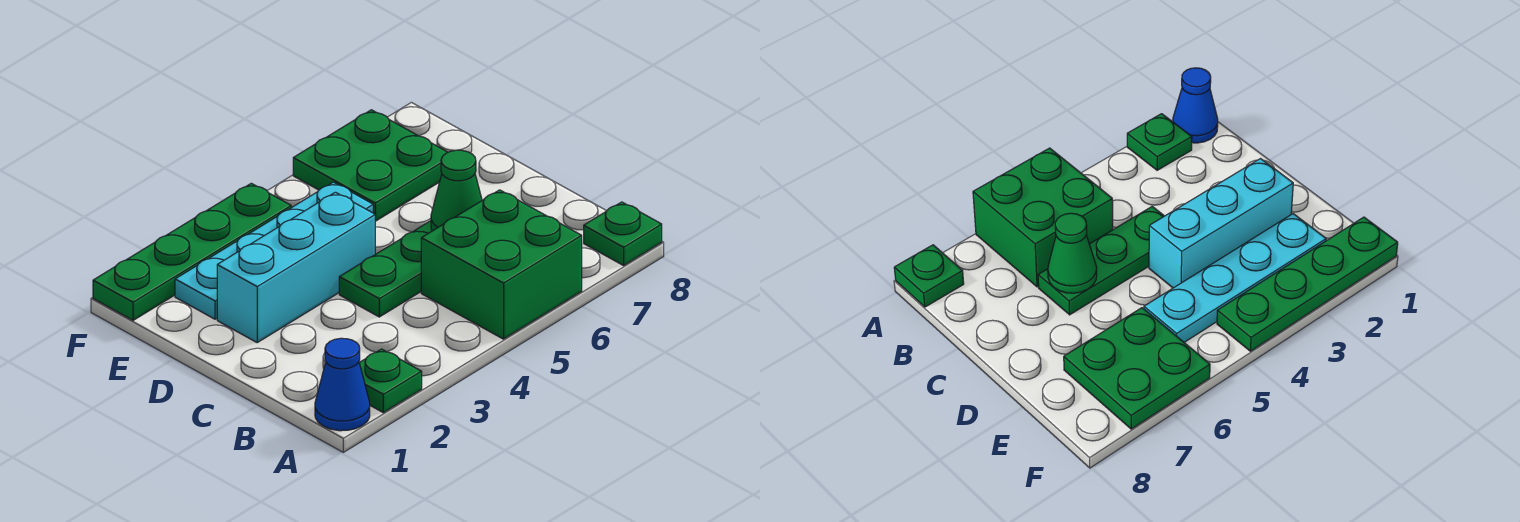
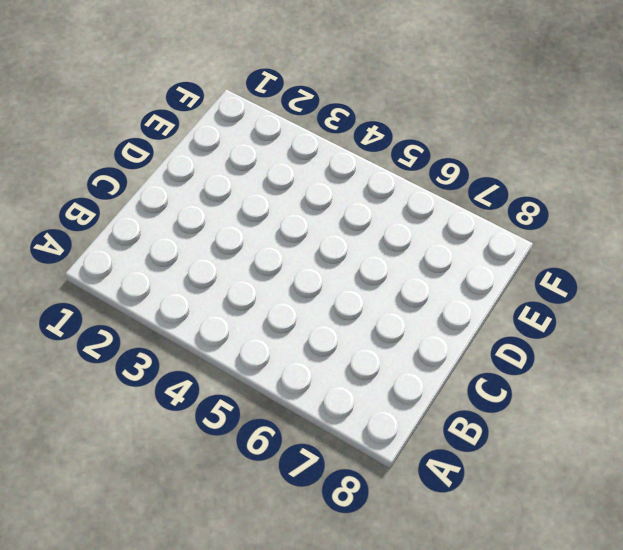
none -> blue 1x1 cone [315,338,370,431]
none -> green 1x1 plate [359,349,422,413]

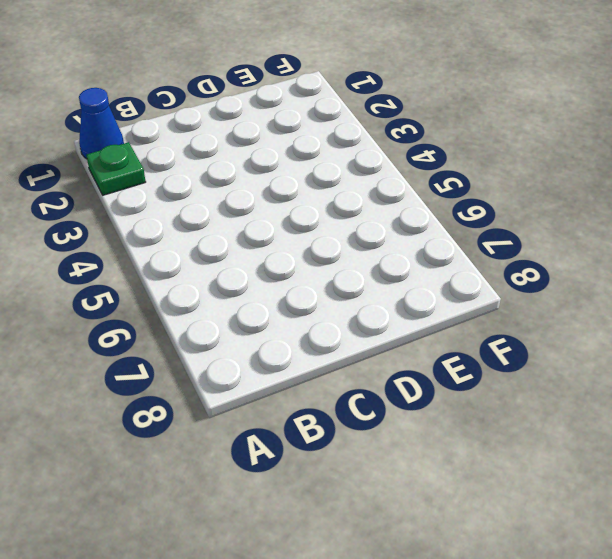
none -> green 2x2 brick [421,190,582,339]
none -> green 1x1 plate [584,202,662,265]

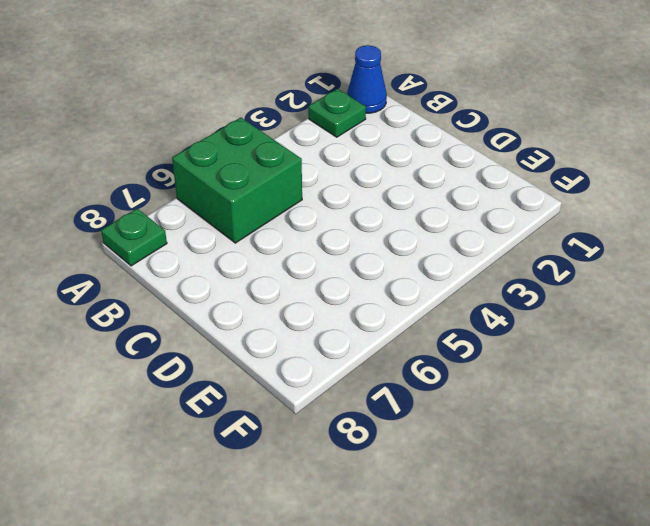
none -> green 1x3 plate [339,221,432,317]
none -> cyan 1x3 brick [217,192,375,342]

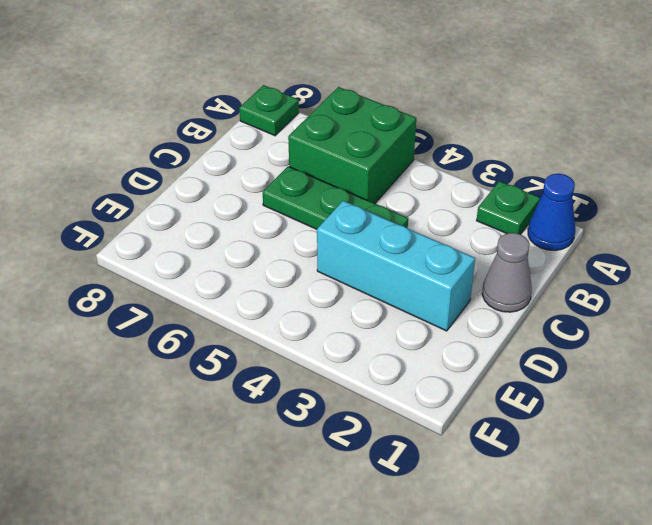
grey 1x1 cone [482,233,532,312] -> none
none -> cyan 1x4 plate [175,182,373,319]
none -> green 2x2 plate [293,110,448,221]

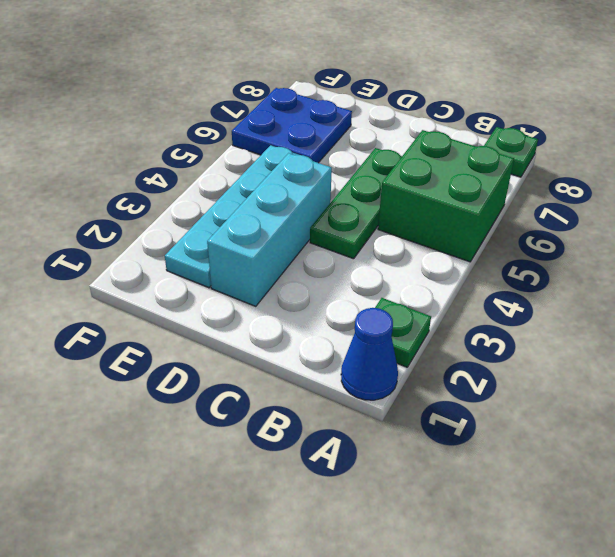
blue 2x2 plate [232,88,352,163] -> green 2x2 plate [293,110,448,221]
none -> green 1x4 plate [93,183,291,320]
none -> green 1x1 cone [431,150,482,231]

